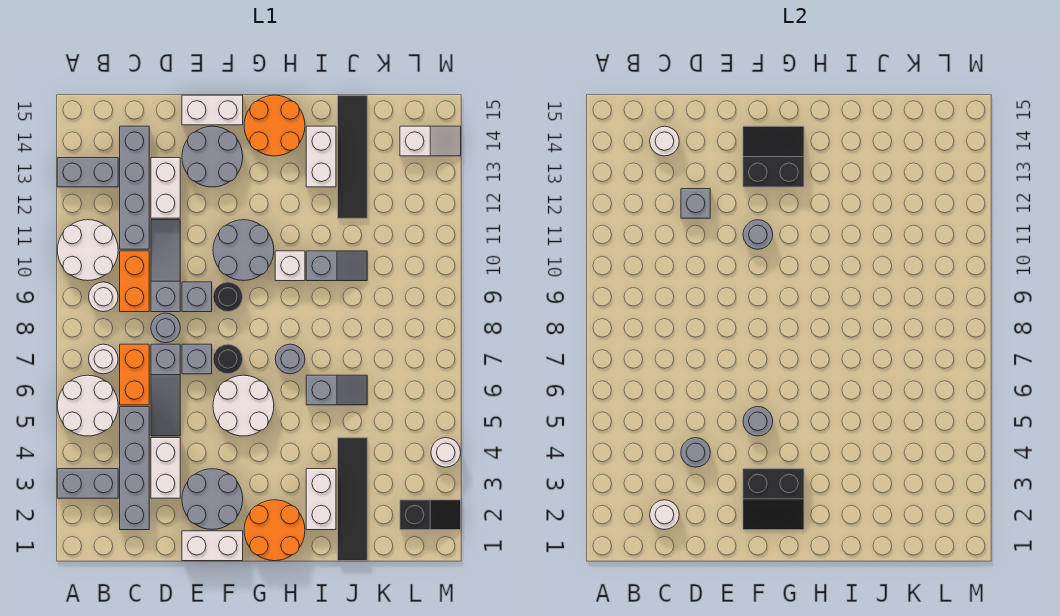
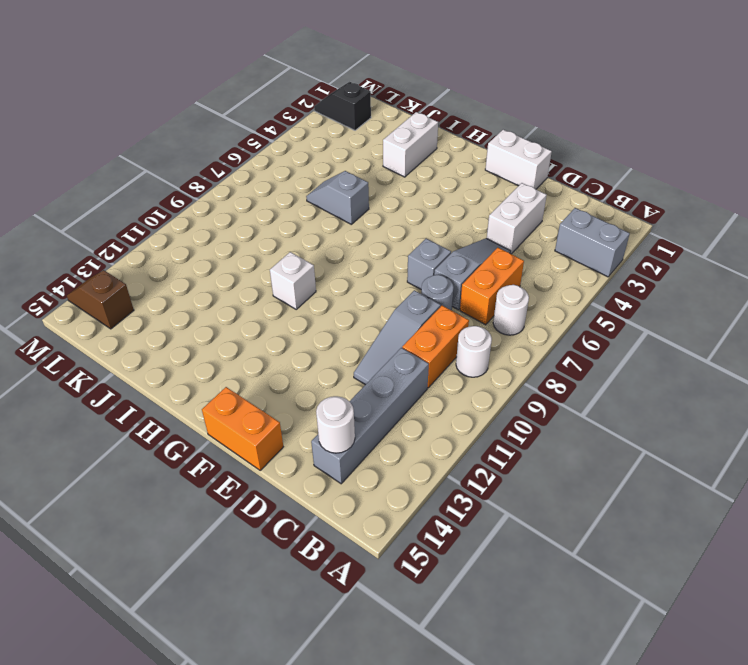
orange 1x2 brick [202,387,283,470] -> white 1x2 brick [182,95,243,125]
brown 1x2 slope [67,270,134,329] -> white 1x2 slope [400,126,461,156]
none -> white 2x2 round brick [57,375,118,436]
none -> white 2x2 round brick [57,220,118,281]
none -> grey 1x2 brick [57,158,118,187]
none -> grey 1x4 brick [120,407,149,530]

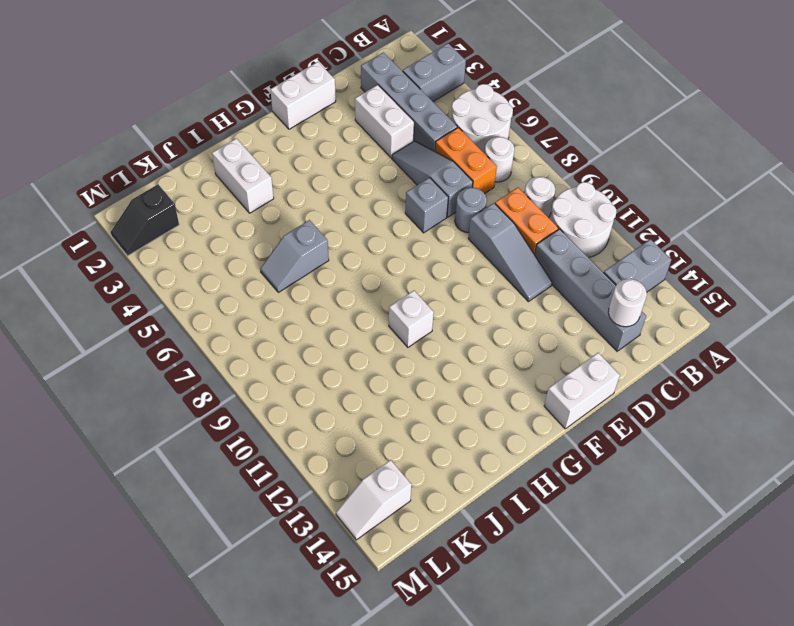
none -> white 1x2 brick [151,158,180,218]
none -> grey 2x2 round brick [182,469,243,530]
none -> grey 1x1 brick [182,282,212,312]
none -> grey 2x2 round brick [182,126,243,187]

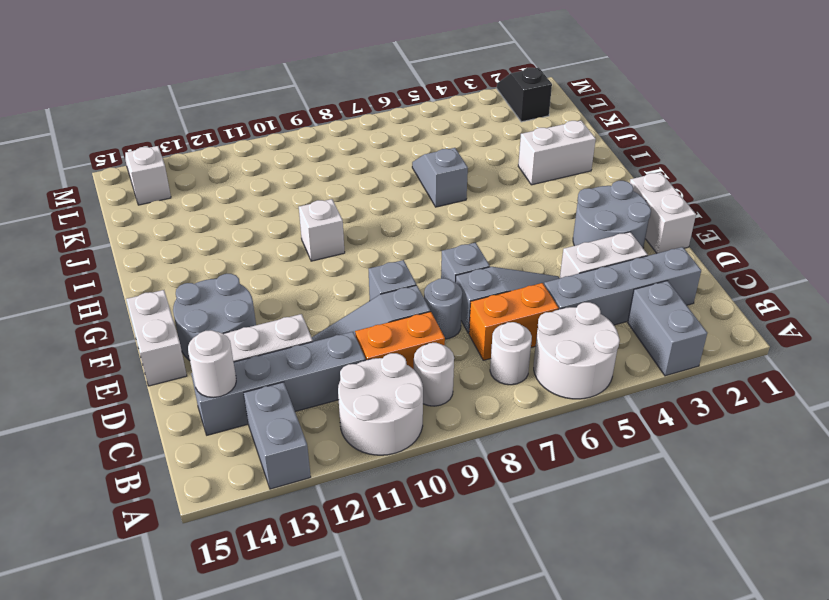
none -> white 2x2 round brick [213,375,274,436]
none -> black 1x1 round brick [213,344,243,374]
none -> black 1x1 round brick [213,282,243,312]
none -> grey 2x2 round brick [213,220,274,281]

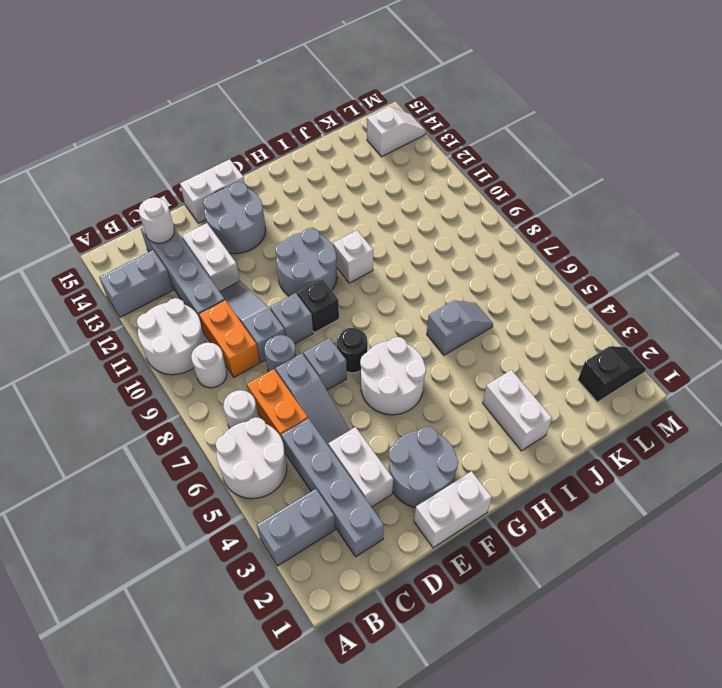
black 1x1 brick [297,279,339,333] -> black 1x1 round brick [213,282,243,312]
none -> orange 2x2 round brick [244,500,305,561]
none -> orange 2x2 round brick [244,95,305,156]
none -> grey 1x1 round brick [275,344,305,374]
none -> grey 1x2 slope [306,251,367,281]

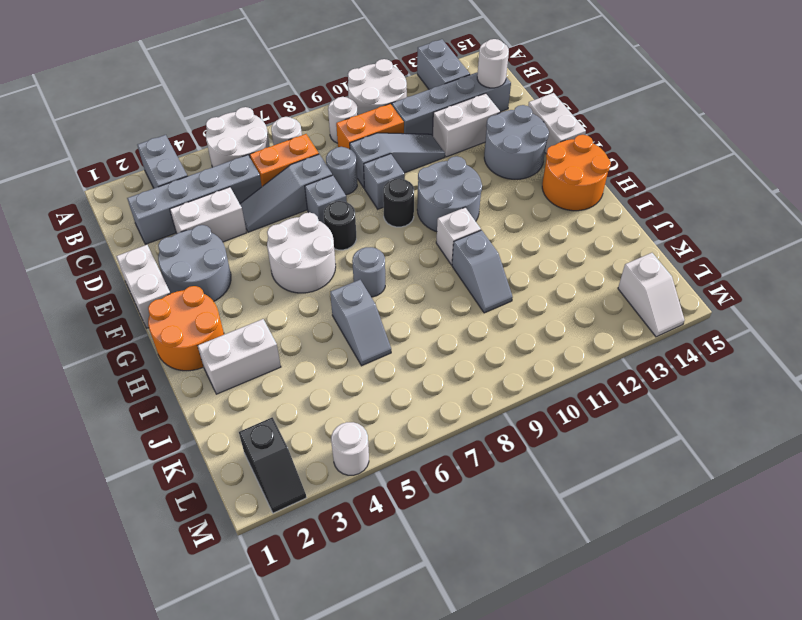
none -> white 1x2 brick [306,126,336,187]
none -> black 1x4 tile [338,438,367,561]
none -> black 1x4 tile [338,95,367,218]
none -> white 1x1 round brick [650,500,679,529]

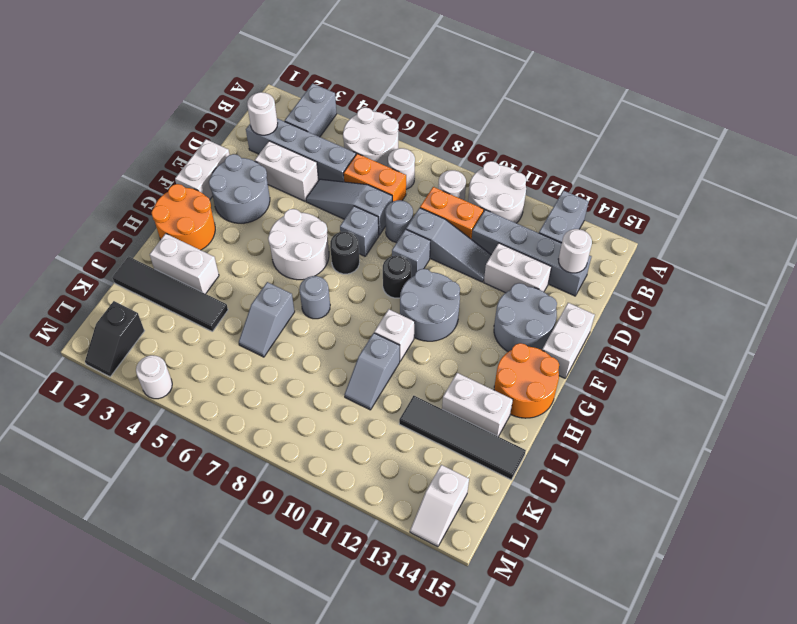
none -> grey 1x1 round brick [681,438,710,467]
none -> grey 1x1 brick [681,189,710,218]
none -> black 2x2 slope [743,469,804,530]
none -> grey 1x1 round brick [743,407,773,436]

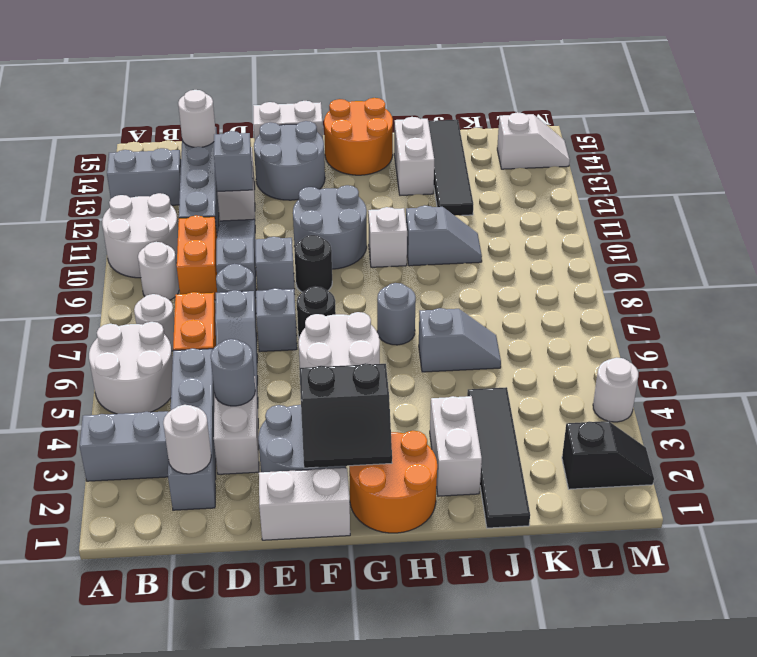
none -> grey 1x1 round brick [743,407,773,436]
none -> grey 1x1 round brick [743,220,773,249]
none -> black 2x2 slope [743,126,804,187]

